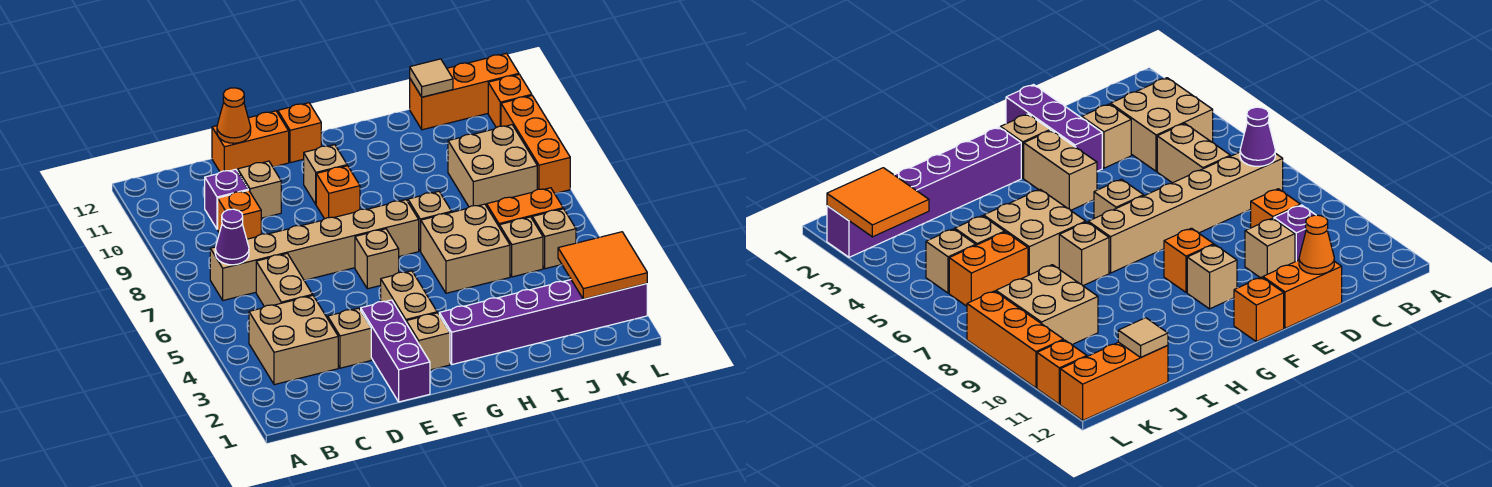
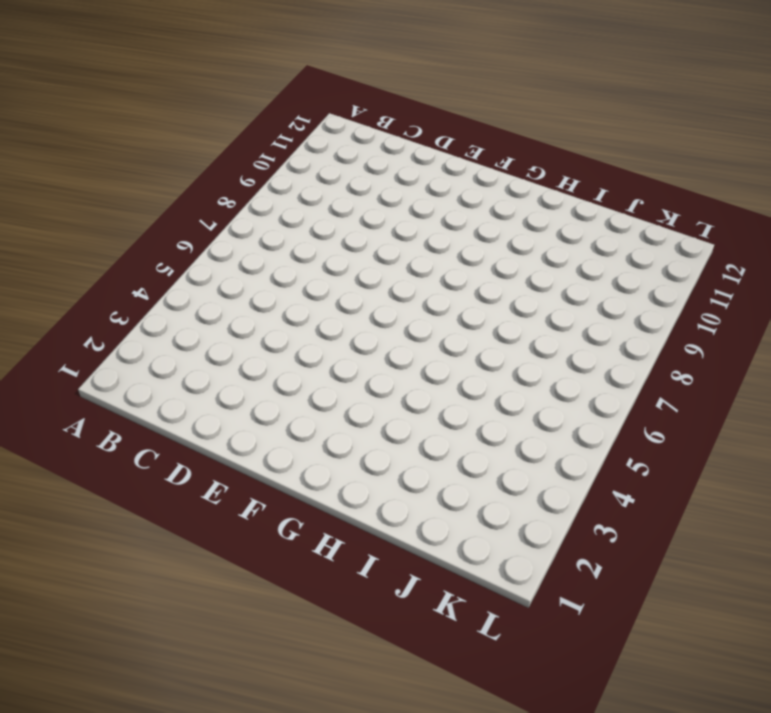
none -> tan 2x2 brick [249,296,338,385]
none -> tan 1x6 brick [210,200,419,300]
none -> tan 1x2 brick [256,253,313,307]

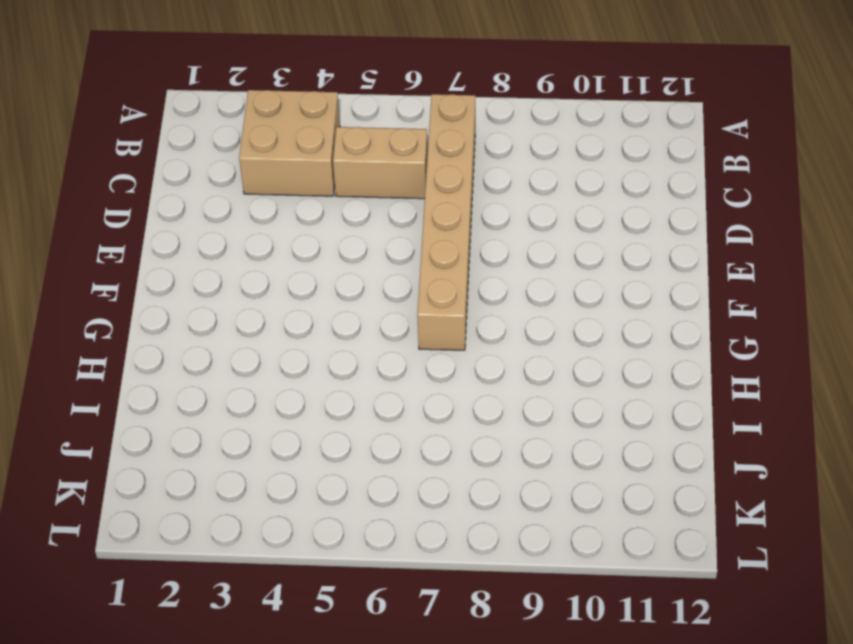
none -> orange 1x1 brick [218,190,261,239]
none -> purple 1x1 brick [205,169,248,229]
none -> tan 1x1 brick [328,308,371,368]

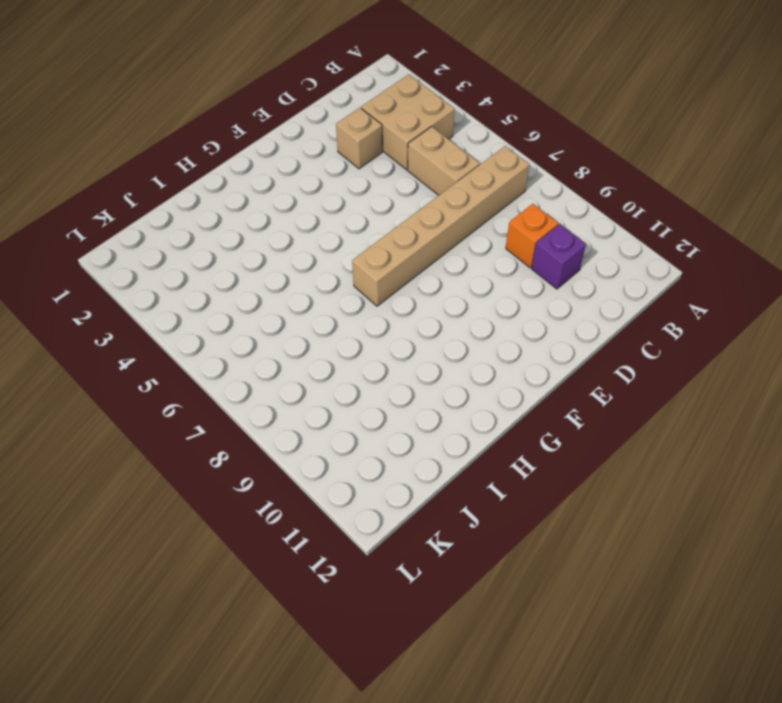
none -> tan 1x1 brick [238,161,281,218]
none -> orange 1x2 brick [212,111,289,172]
none -> purple 1x3 brick [361,300,430,402]

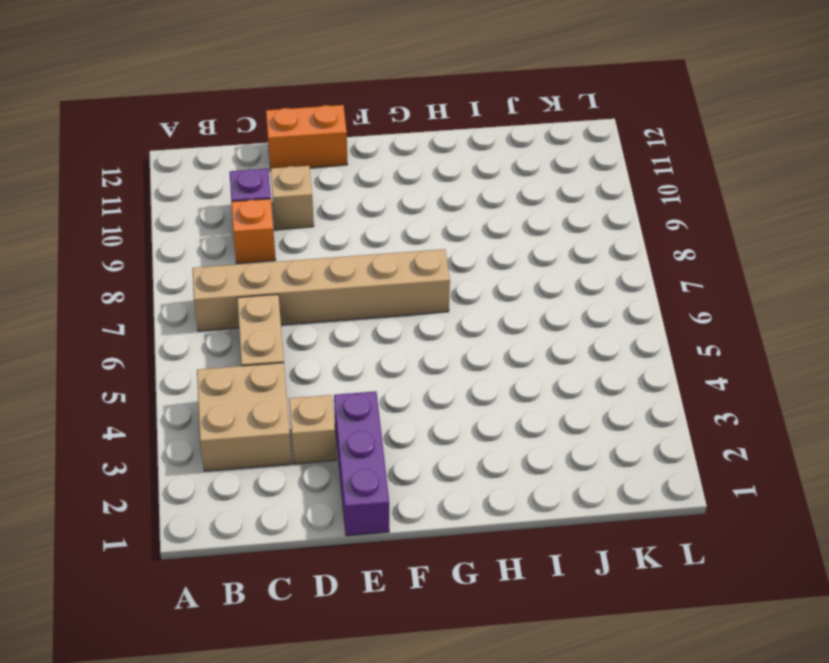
none -> tan 1x1 brick [406,313,450,370]
none -> tan 1x2 brick [381,271,437,322]
none -> tan 1x1 brick [355,229,399,289]

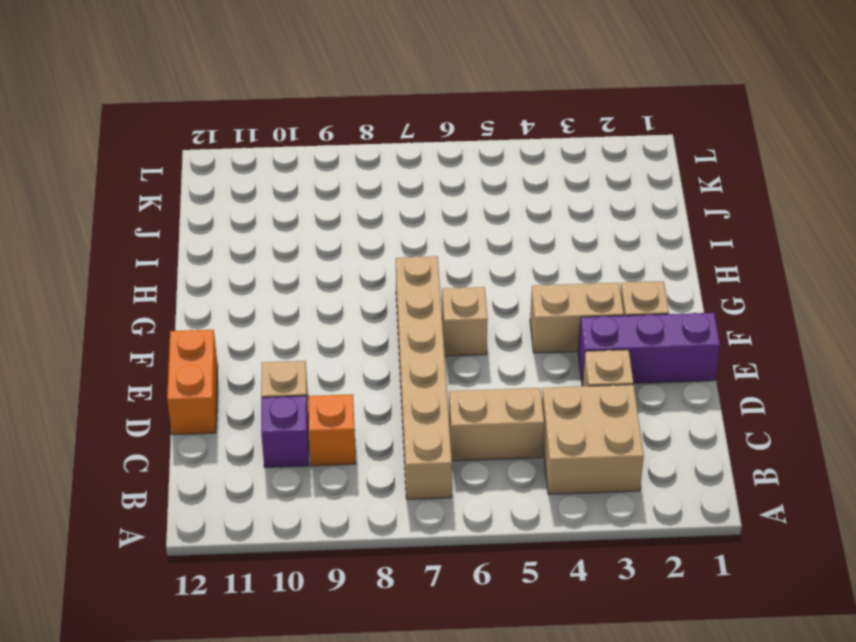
none -> orange 1x1 brick [316,166,360,219]
none -> tan 1x1 brick [304,145,347,204]
none -> orange 1x1 brick [278,103,321,163]

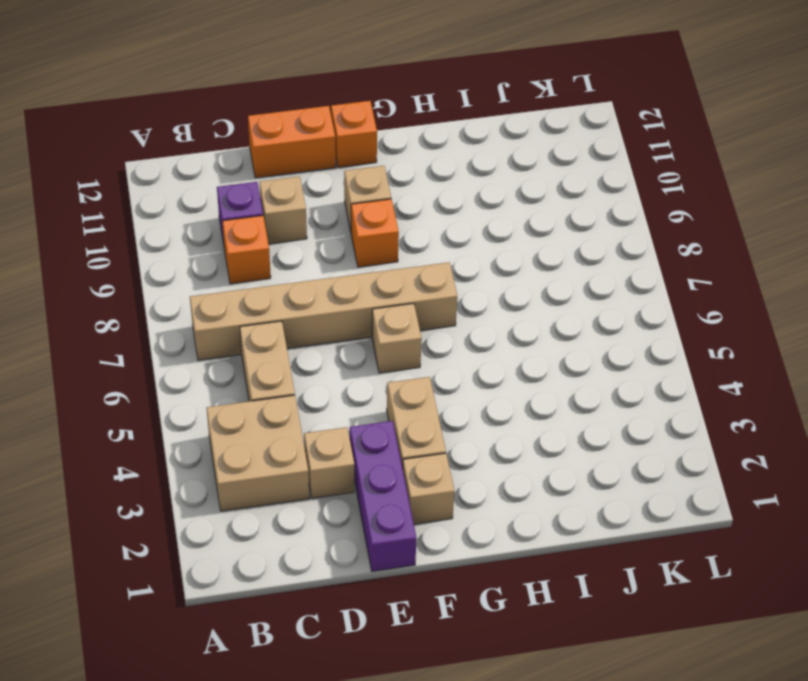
none -> purple 1x6 brick [439,280,647,364]
none -> tan 2x2 brick [421,204,510,293]
none -> tan 1x1 brick [408,191,452,251]

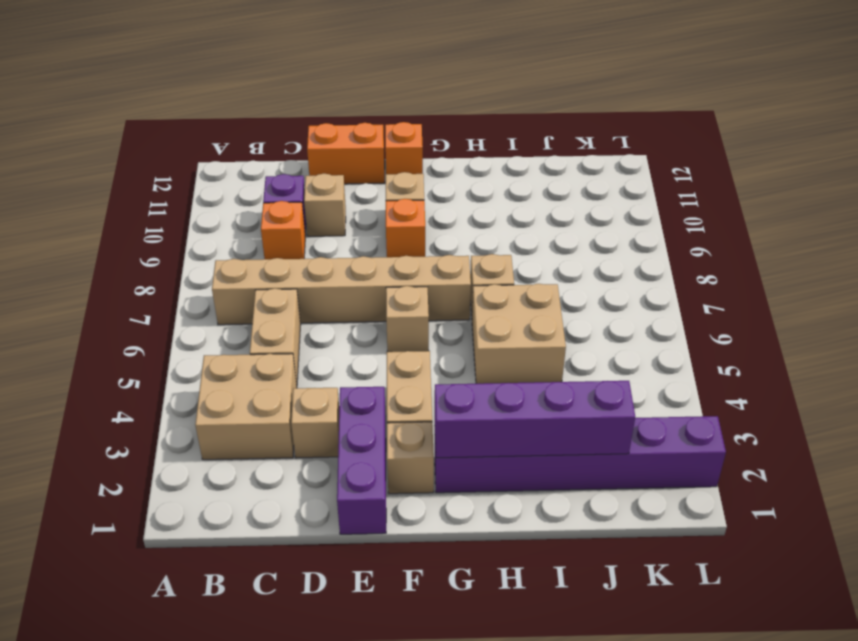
purple 1x4 brick [435,381,635,458] -> none
none -> tan 1x1 brick [499,217,543,277]
none -> orange 1x2 brick [487,188,563,226]
none -> tan 2x2 brick [448,125,537,207]

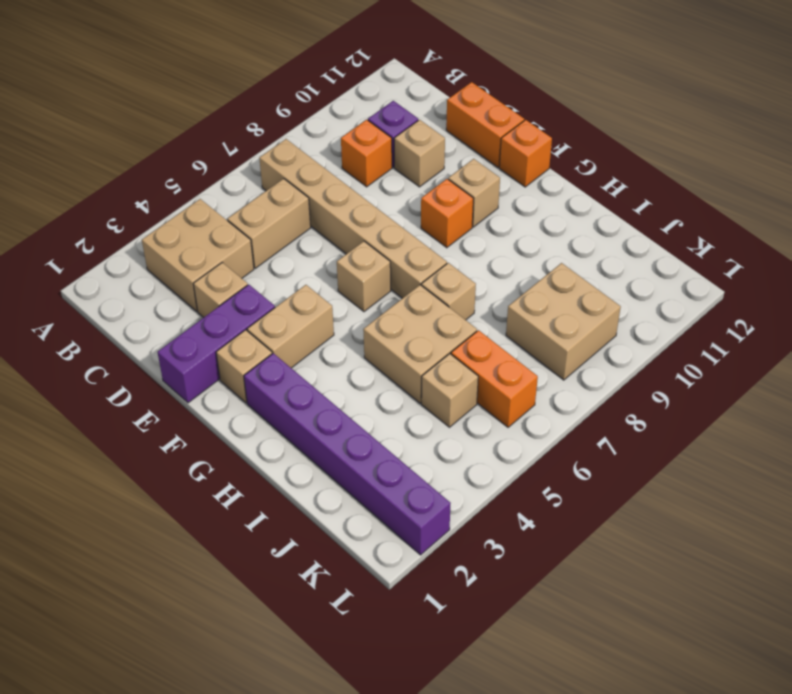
none -> orange 1x3 brick [410,53,519,130]
none -> tan 1x1 brick [532,209,576,269]
none -> orange 1x3 brick [501,96,570,194]

